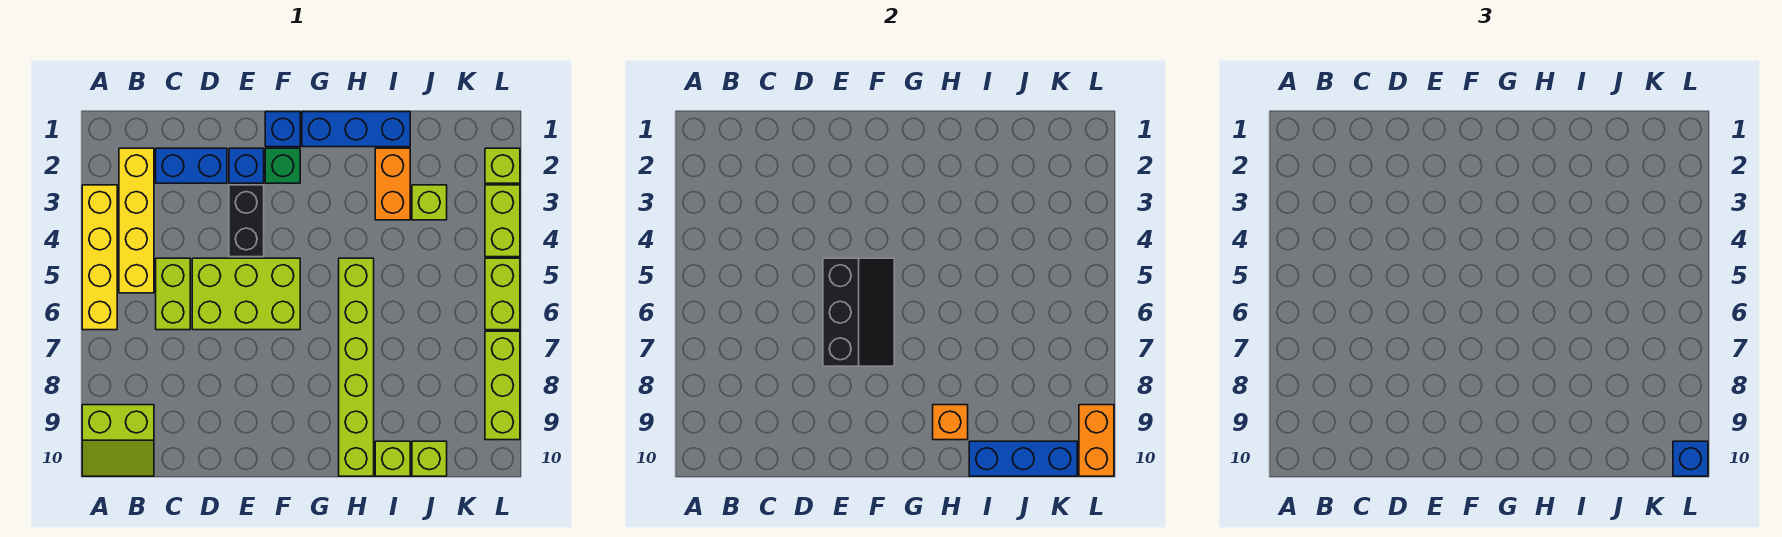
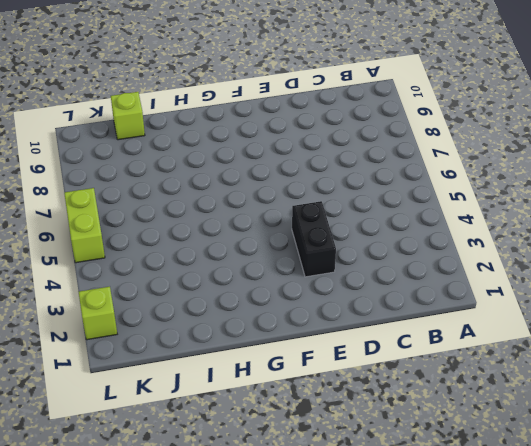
none -> yellow 1x4 brick [82,185,117,330]
none -> lime 2x2 slope [82,405,154,476]
none -> yellow 1x4 brick [119,148,154,293]

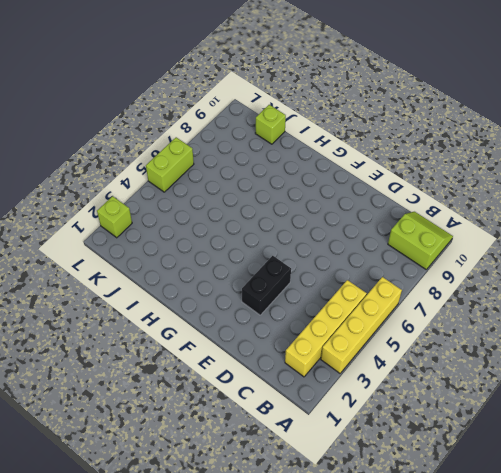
none -> blue 1x2 brick [156,148,227,183]
none -> lime 1x2 brick [156,258,190,330]
none -> lime 2x3 brick [192,258,300,330]

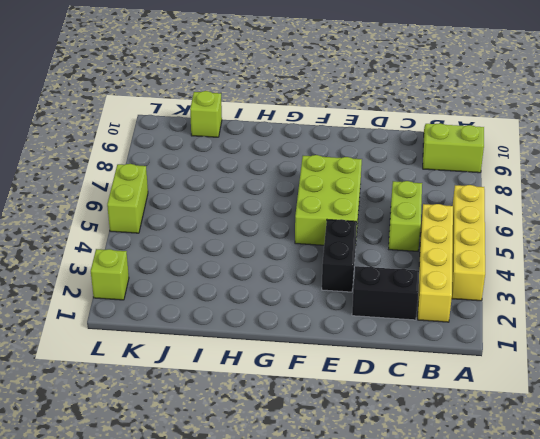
black 1x2 brick [352,266,419,320] -> blue 1x2 brick [156,148,227,183]
lime 2x3 brick [295,155,362,245] -> lime 2x3 brick turned to [192,258,300,330]
none -> blue 1x1 brick [229,148,264,183]
none -> blue 1x1 brick [265,112,300,147]
none -> green 1x1 brick [265,148,300,183]

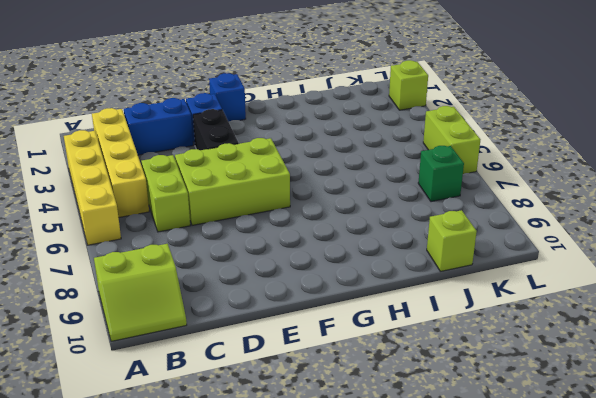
green 1x1 brick [418,146,464,202] -> green 1x1 brick moved to [265,148,300,183]
none -> blue 1x3 brick [302,112,410,147]
none -> lime 1x6 brick [339,258,374,476]
none -> orange 1x2 brick [375,148,410,220]

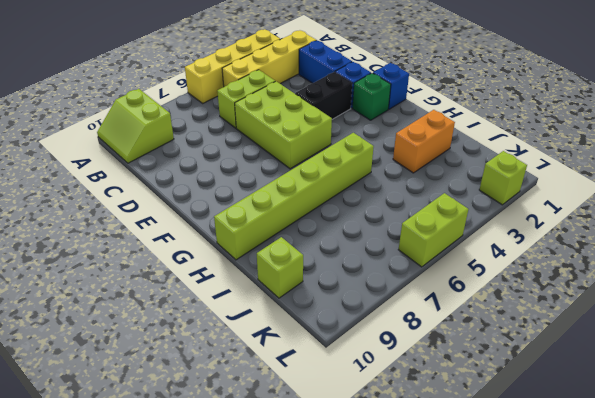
none -> blue 1x3 brick [302,112,410,147]
none -> lime 1x1 brick [375,441,410,476]
none -> lime 1x1 brick [412,185,447,220]

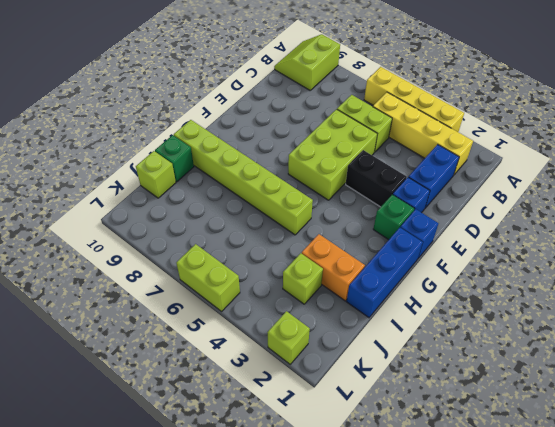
green 1x1 brick [155,135,194,182] -> lime 1x1 brick [375,441,410,476]
none -> lime 1x2 brick [485,185,520,257]
none -> lime 1x3 brick [485,331,520,440]
none -> black 2x3 slope [823,258,894,366]

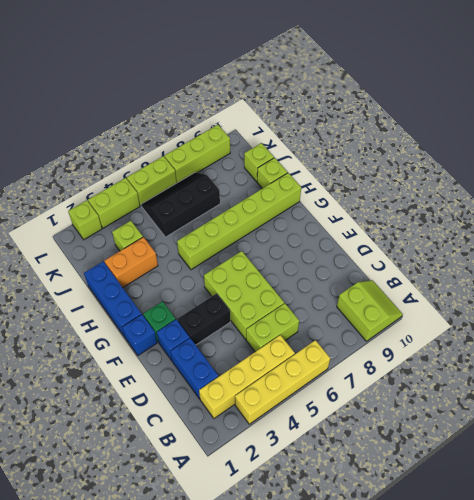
black 2x3 slope [141,172,220,237] -> black 2x3 slope moved to [823,258,894,366]
none -> orange 1x1 brick [933,405,968,440]
none -> blue 1x3 brick [969,441,1077,476]
none -> orange 1x2 brick [1079,405,1114,476]

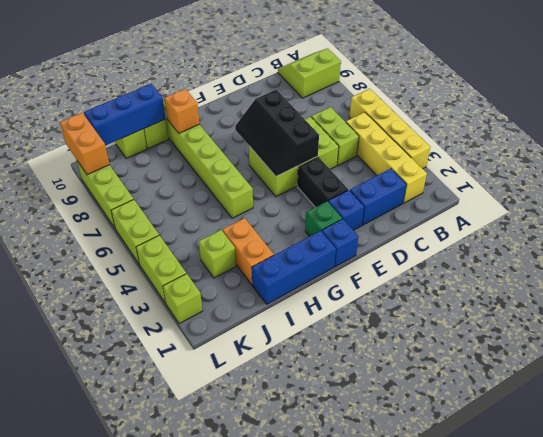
none -> blue 1x1 brick [1673,441,1708,476]

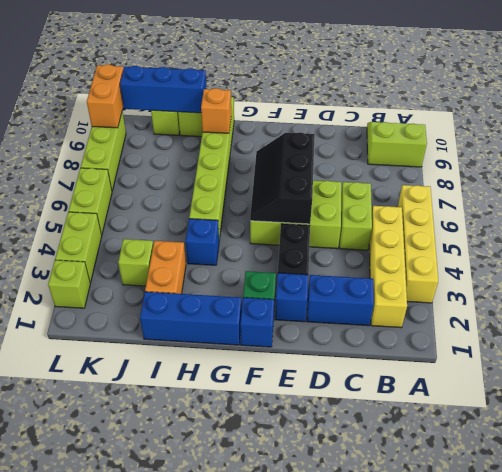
blue 1x1 brick [186,219,219,265] -> blue 1x1 brick moved to [1673,441,1708,476]

